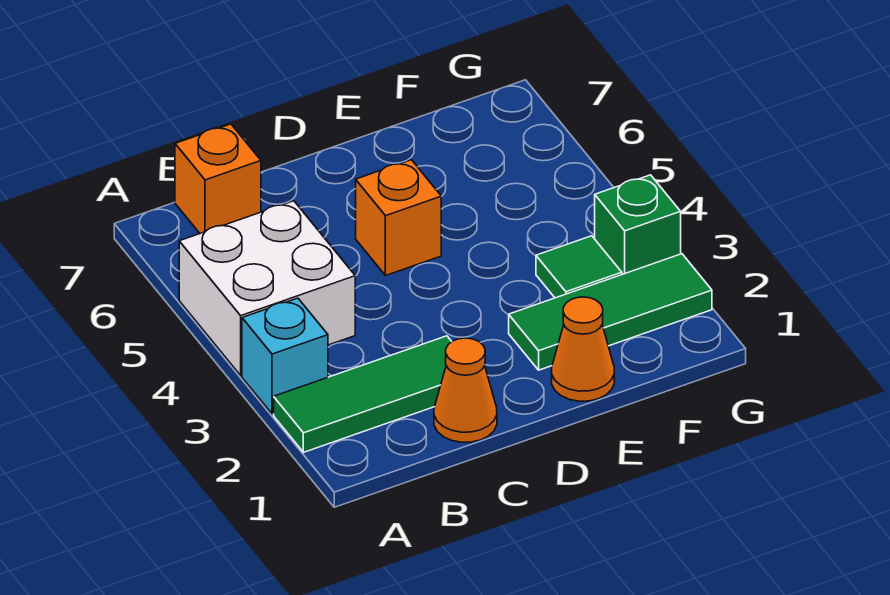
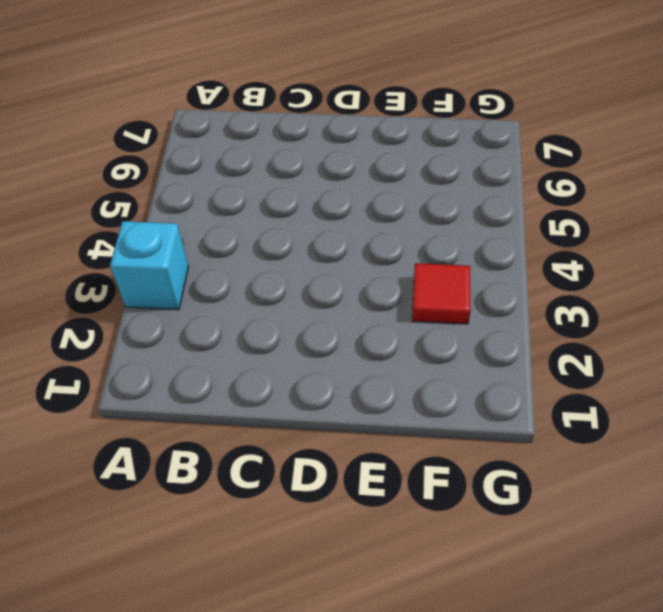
red 1x1 tile [412,263,471,324] -> green 1x1 tile [536,236,622,298]
none -> green 1x3 tile [274,336,452,452]
none -> white 2x2 brick [179,201,355,375]

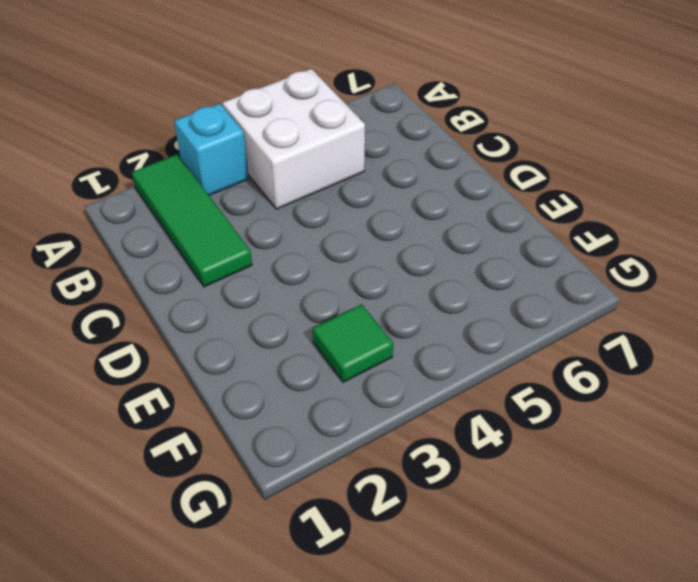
none -> orange 1x1 brick [175,124,261,233]
none -> orange 1x1 cone [434,338,497,442]

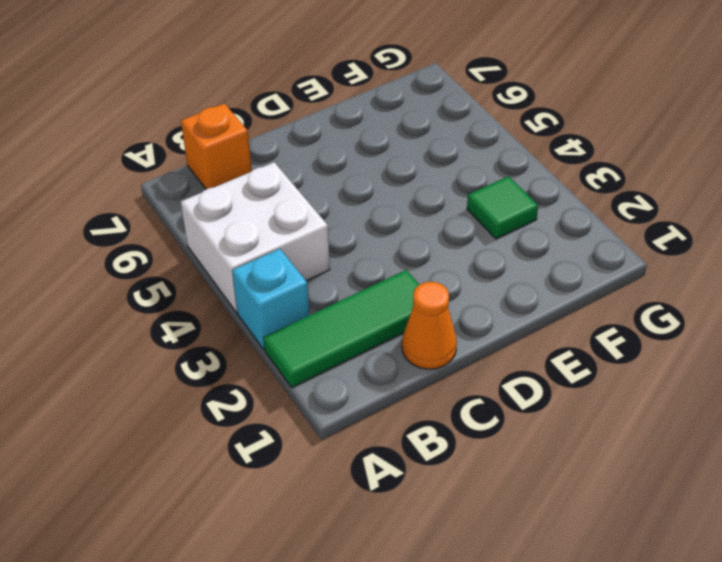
none -> orange 1x1 brick [356,160,441,276]
none -> orange 1x1 cone [552,297,614,401]

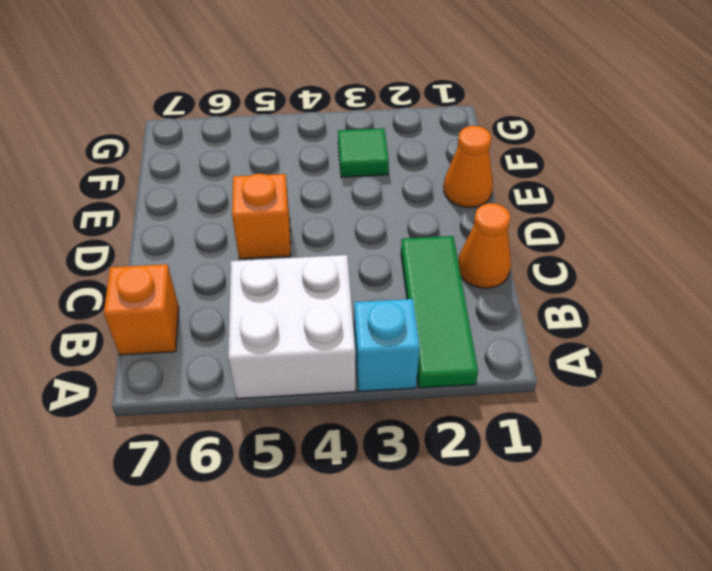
none -> green 1x3 tile [509,254,712,370]
none -> green 1x1 brick [595,175,681,274]

